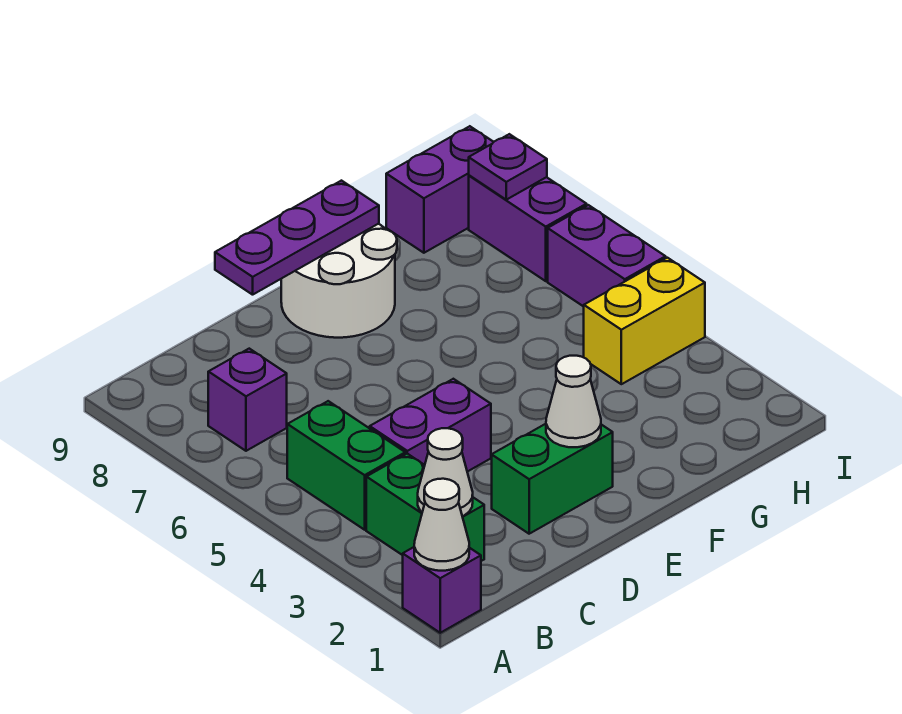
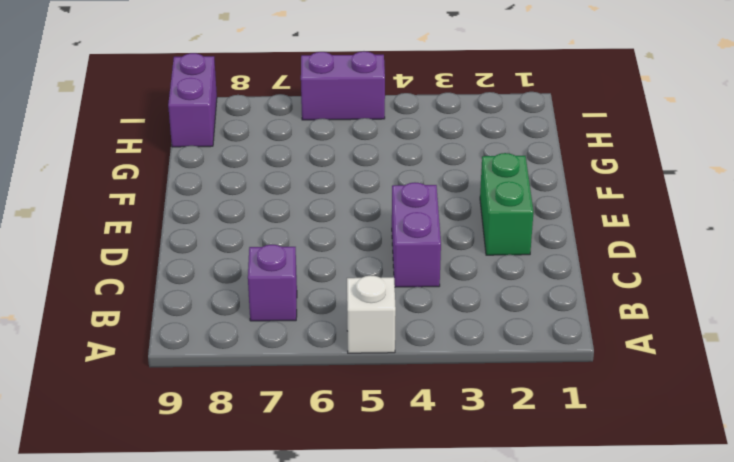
white 1x1 brick [347,275,396,353] -> none
none -> purple 1x1 brick [403,547,481,633]
none -> green 1x2 brick [366,454,484,561]
none -> green 1x2 brick [287,401,405,530]

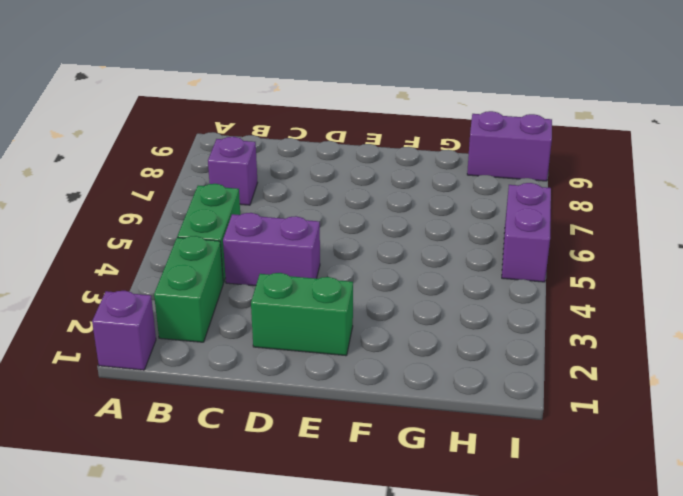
none -> white 2x2 round brick [281,224,397,338]
none -> yellow 1x2 brick [584,258,705,384]
none -> purple 1x2 brick [469,175,587,281]

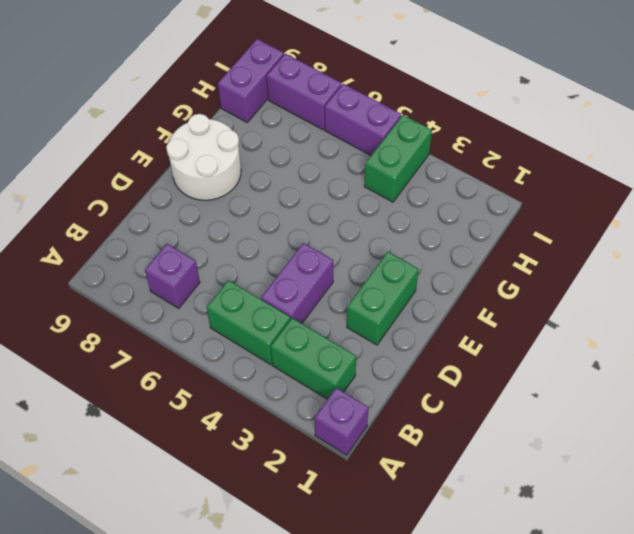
green 1x2 brick [364,115,432,202] -> yellow 1x2 brick [584,258,705,384]
none -> white 1x1 cone [414,479,469,571]
none -> white 1x1 cone [418,428,473,516]
none -> purple 1x3 plate [215,181,379,295]

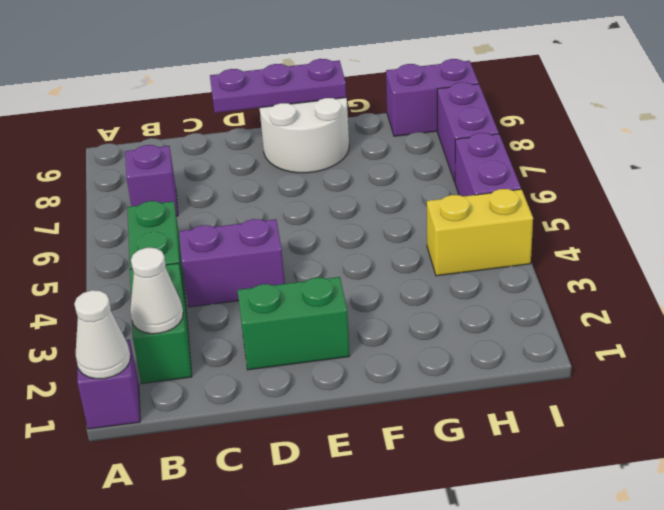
none -> white 1x1 cone [546,356,601,447]
none -> purple 1x1 plate [469,134,547,200]

